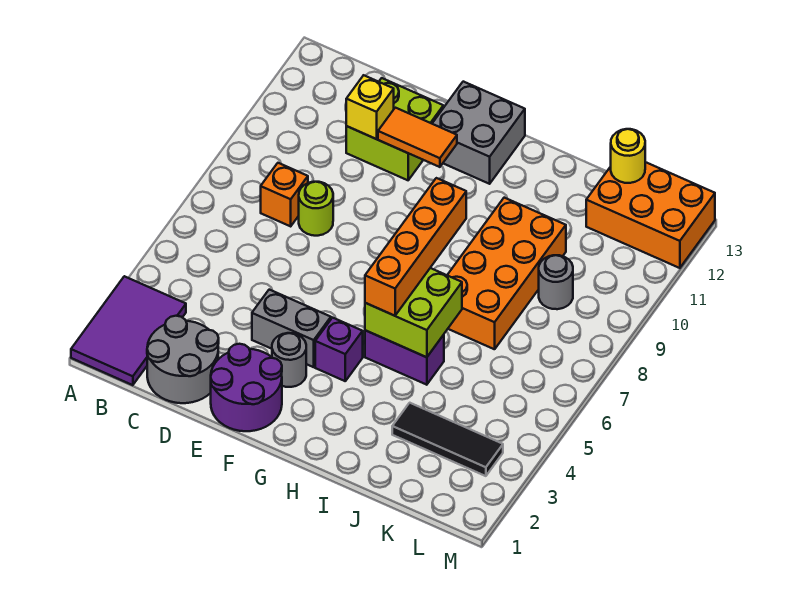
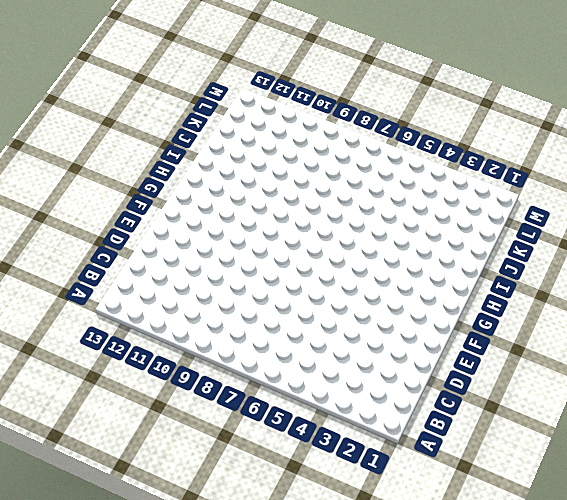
none -> purple 2x3 tile [71,276,186,385]
none -> grey 2x2 round brick [147,316,219,403]
none -> orange 1x1 brick [261,163,308,226]

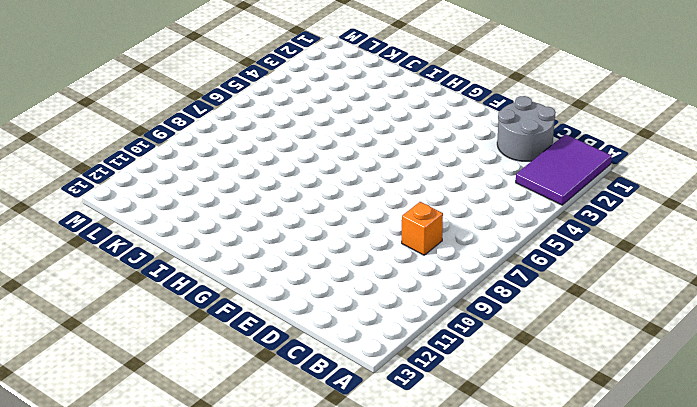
none -> lime 1x1 round brick [299,182,333,236]
none -> lime 2x2 brick [346,78,443,180]
none -> purple 2x2 round brick [211,344,282,431]

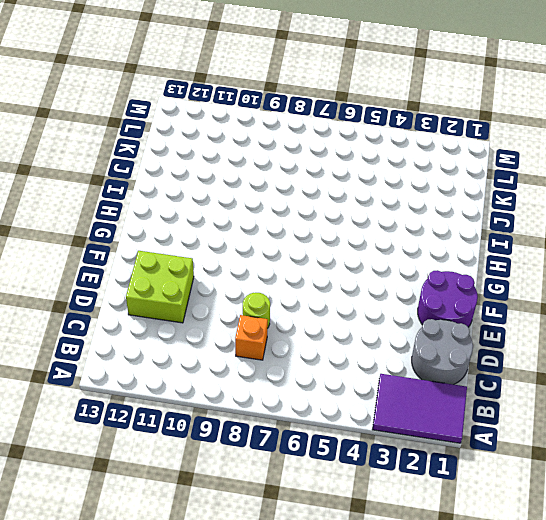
none -> grey 1x2 brick [252,290,331,367]
none -> grey 1x1 round brick [272,333,306,387]
none -> grey 2x2 brick [432,82,525,184]

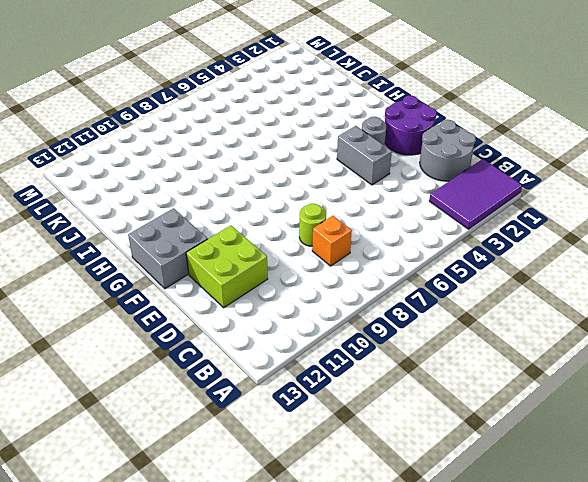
none -> purple 1x1 brick [315,318,363,381]
none -> purple 1x2 brick [365,330,444,385]
none -> orange 2x4 brick [447,198,566,349]

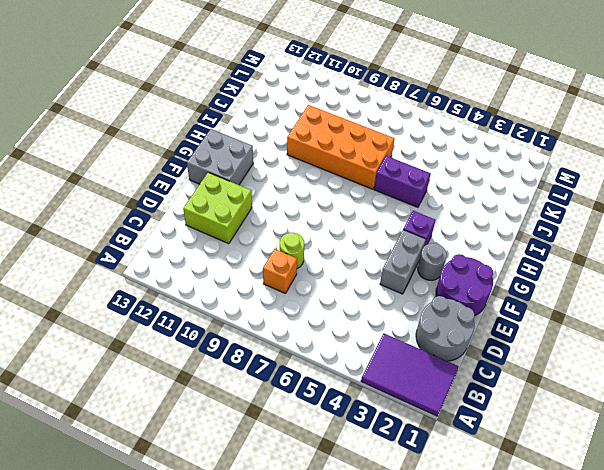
purple 1x2 brick [374,156,431,207] -> purple 1x2 brick turned to [365,330,444,385]
none -> black 1x3 tile [392,403,503,476]
none -> grey 1x1 round brick [539,255,573,309]
none -> orange 2x3 brick [586,162,715,268]

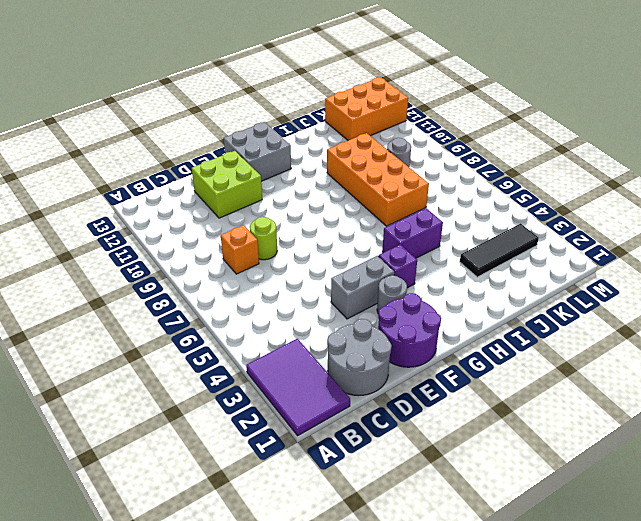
none -> yellow 1x1 brick [346,75,394,139]
none -> orange 1x2 tile [378,108,457,167]
none -> lime 2x2 brick [365,268,462,357]

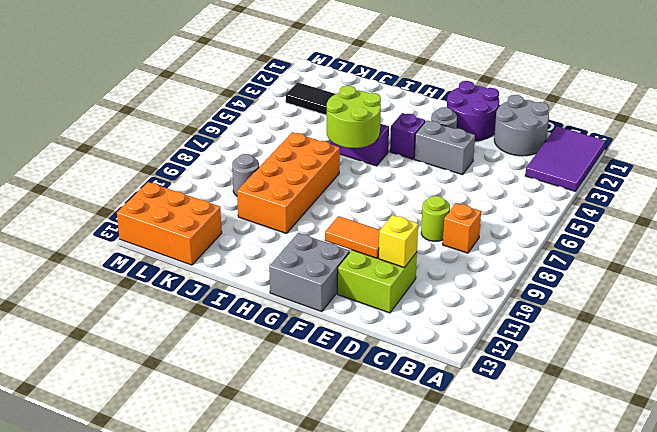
lime 2x2 round brick [327,85,381,148] -> lime 2x2 brick [365,268,462,357]
none -> yellow 1x1 round brick [611,129,645,183]
none -> orange 1x4 brick [365,178,466,316]

